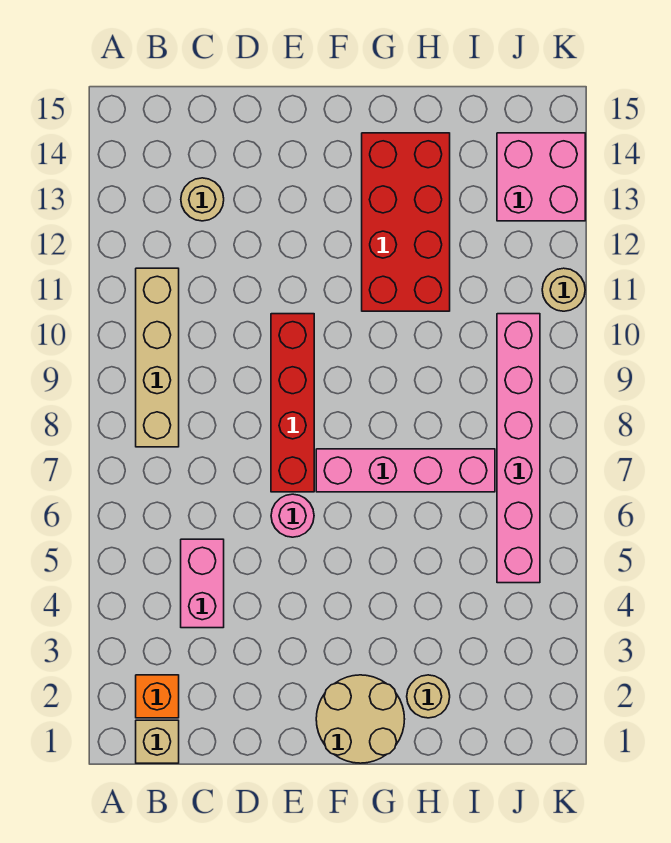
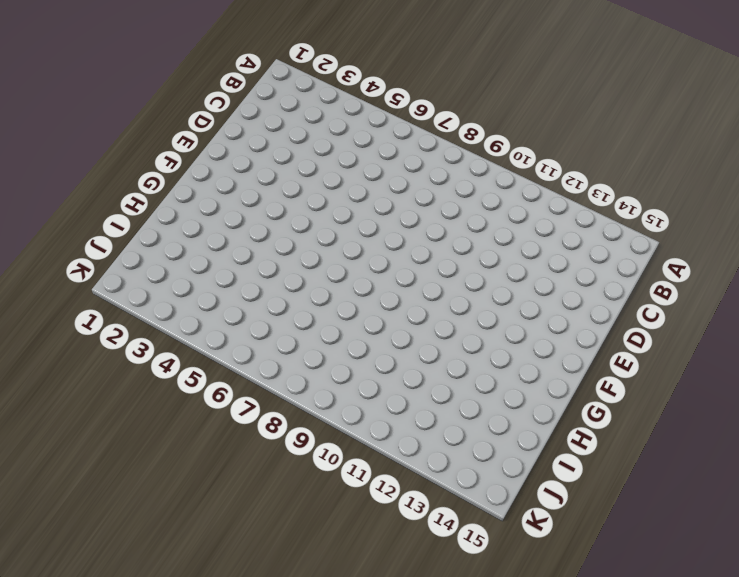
none -> tan 1x1 brick [136,720,179,763]
none -> orange 1x1 brick [136,675,179,718]
none -> tan 1x4 brick [136,268,179,447]

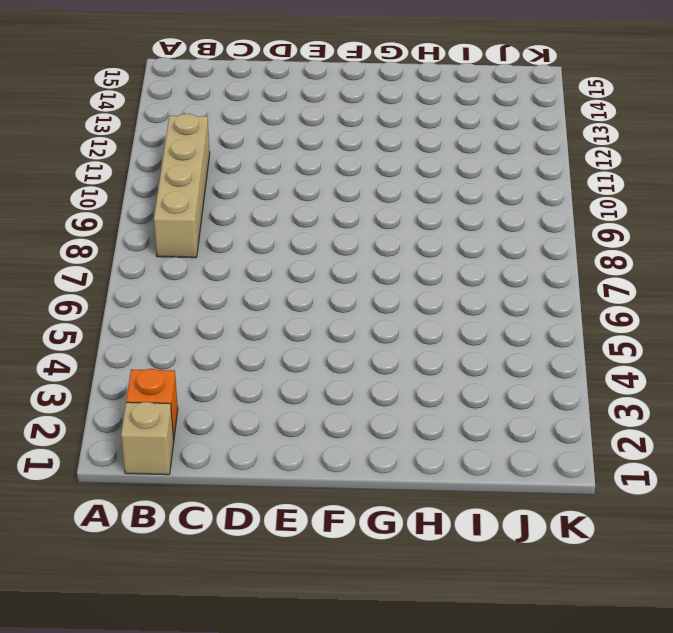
none -> pink 1x2 brick [181,539,224,628]
none -> tan 1x1 round brick [181,178,224,221]
none -> pink 1x1 round brick [271,494,314,537]

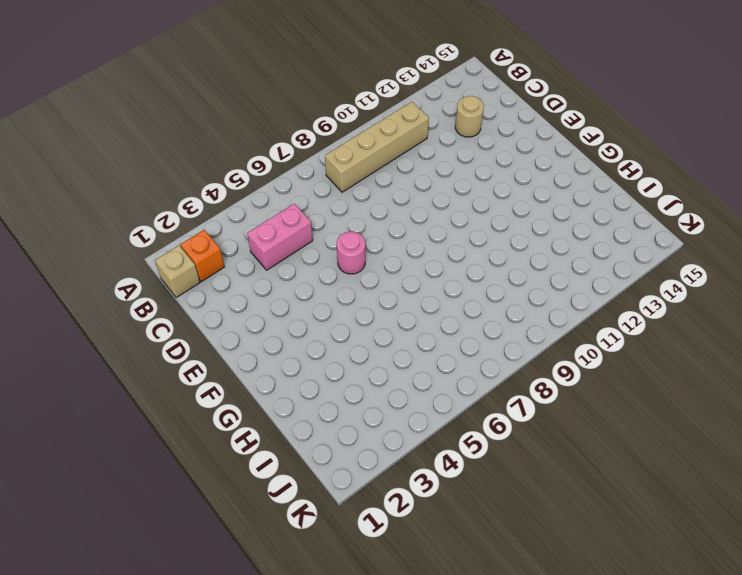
none -> red 1x4 brick [271,314,314,492]
none -> tan 2x2 round brick [316,675,405,763]
none -> pink 1x4 brick [316,449,495,492]

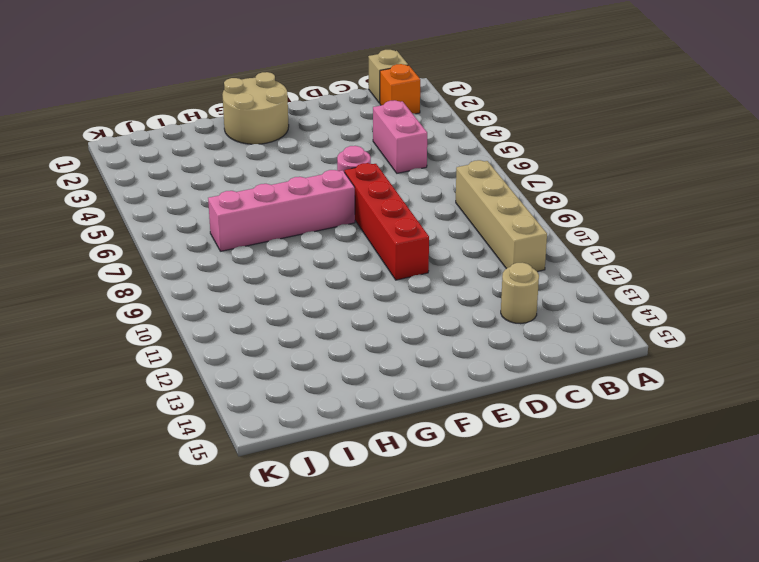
none -> red 2x4 brick [362,133,450,311]
none -> tan 1x1 round brick [407,675,450,718]
none -> pink 1x6 brick [497,314,540,583]

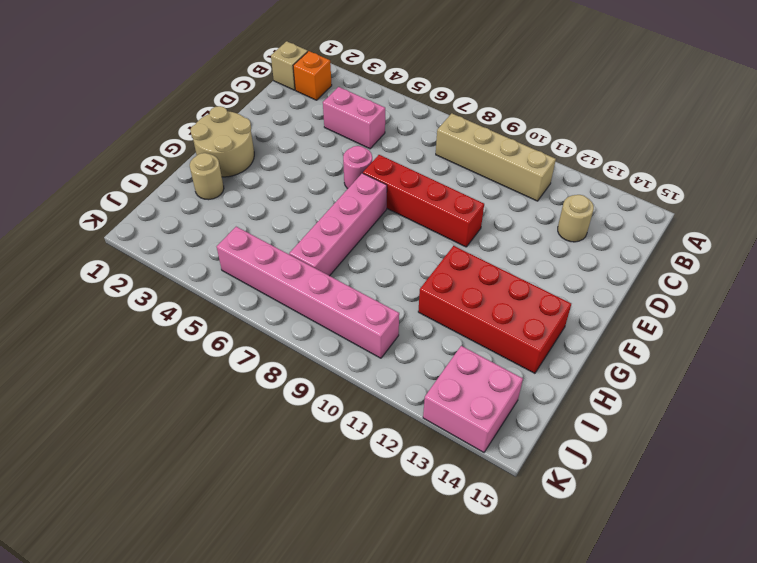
none -> tan 1x1 round brick [542,268,585,311]

